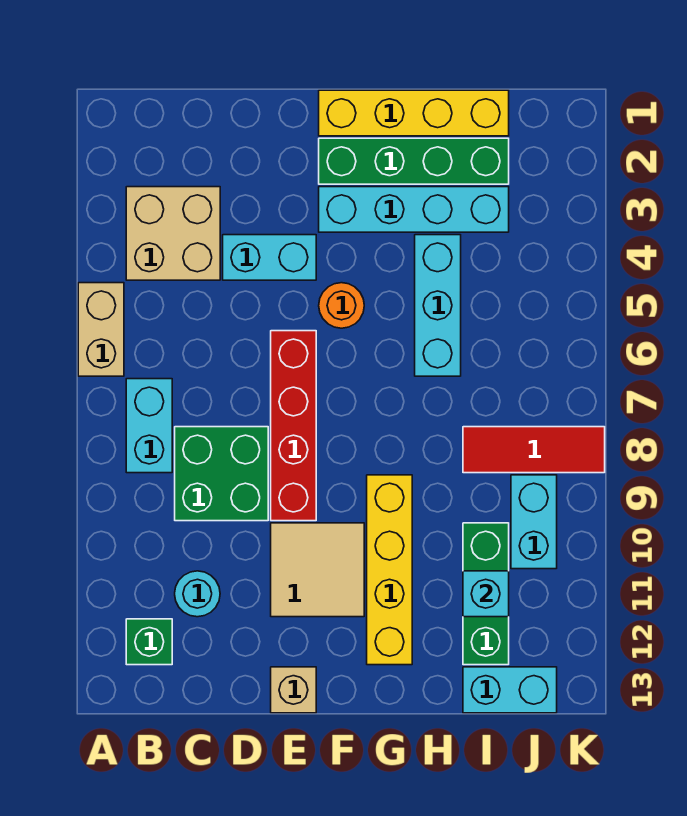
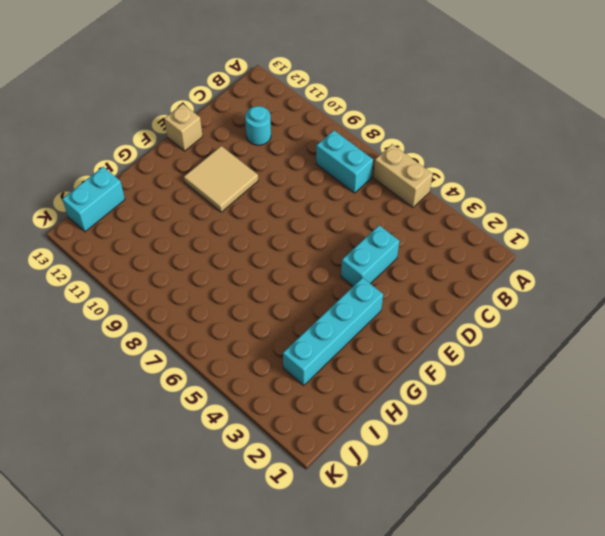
none -> tan 2x2 brick [126,187,220,280]
none -> green 1x1 brick [126,619,172,665]
none -> green 2x2 brick [175,427,268,521]

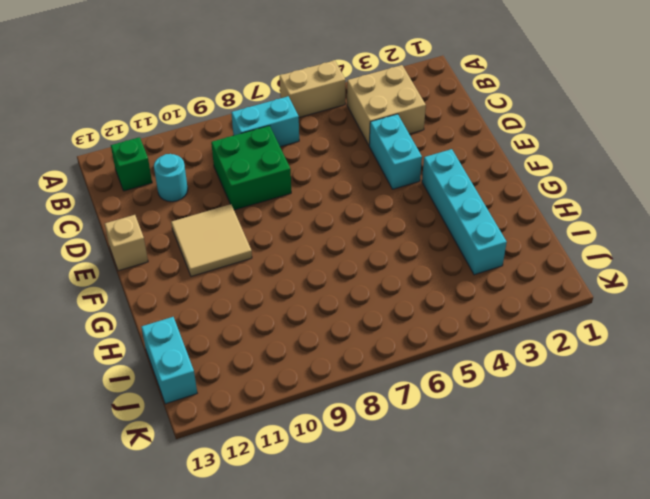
none -> red 1x4 brick [271,331,316,521]
none -> yellow 1x4 brick [319,90,509,136]
none -> green 1x4 brick [319,138,509,184]

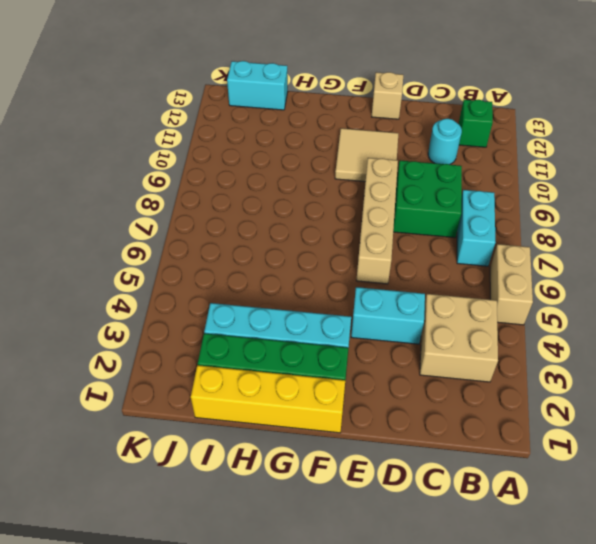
tan 1x4 brick [356,158,398,284] -> red 1x4 brick [271,331,316,521]
none -> orange 1x1 round brick [319,283,364,328]
none -> yellow 1x4 brick [367,475,412,665]
none -> cyan 1x3 brick [415,235,461,376]

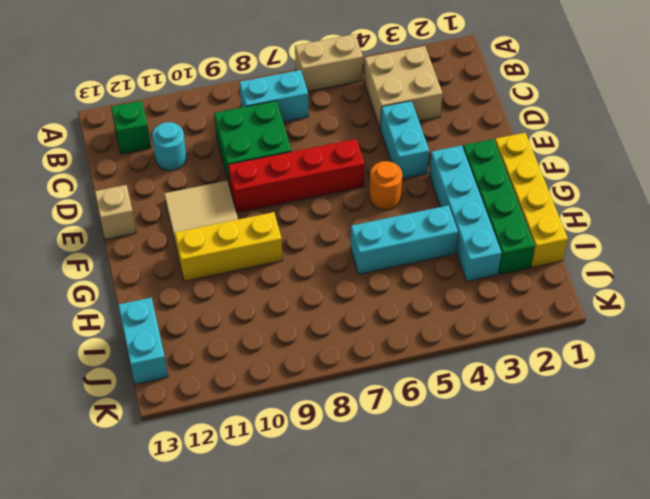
yellow 1x3 brick [175,212,283,281] -> yellow 1x4 brick [367,475,412,665]
none -> red 1x3 tile [463,427,605,473]
none -> green 1x3 brick [463,523,509,665]
none -> cyan 1x2 brick [511,475,557,569]

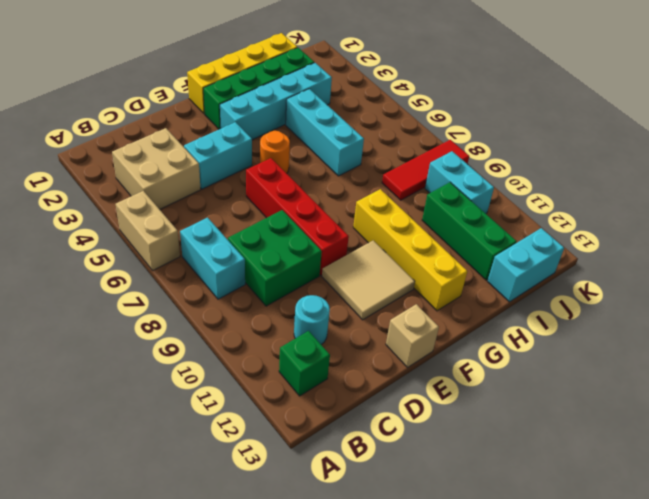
none -> cyan 1x1 brick [463,571,509,617]

